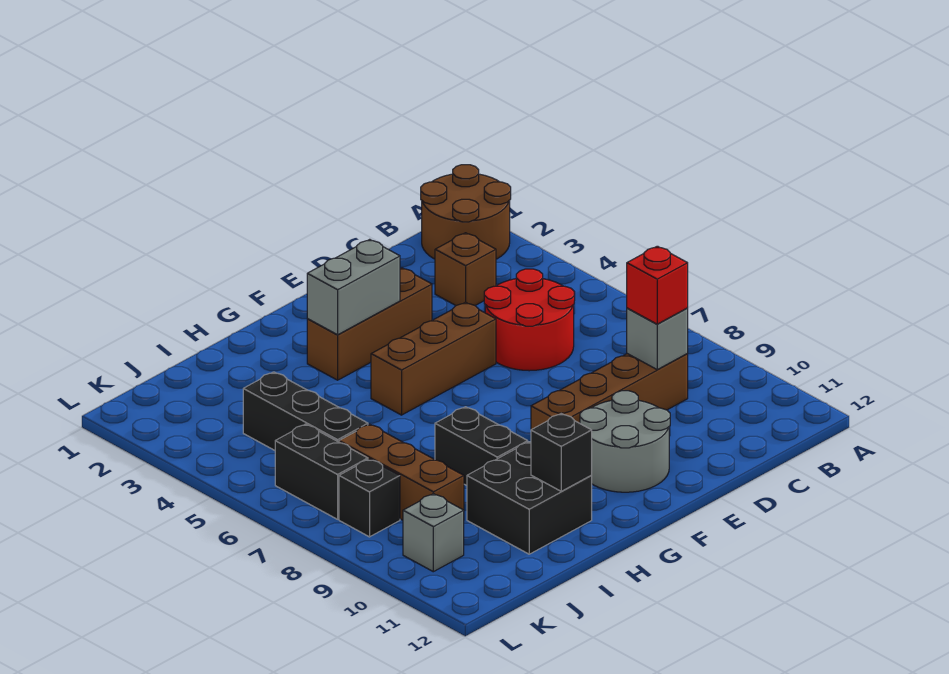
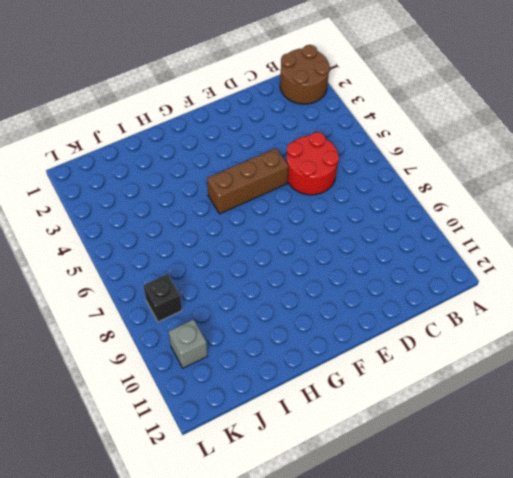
none -> brown 1x1 brick [435,233,496,305]
none -> brown 1x4 brick [531,354,688,430]
none -> brown 1x3 brick [307,268,432,380]

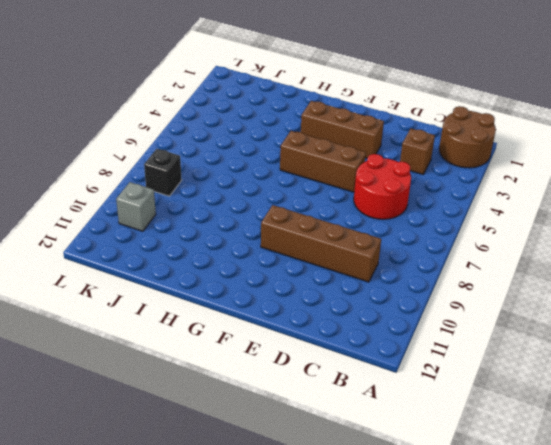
none -> grey 2x2 round brick [580,391,670,492]
none -> black 1x2 brick [435,407,528,485]
none -> black 2x2 brick [467,442,592,554]

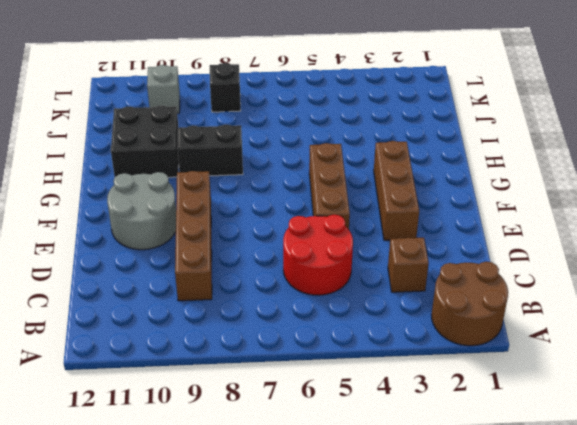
none -> black 1x3 brick [243,372,368,450]
none -> brown 1x3 brick [339,424,464,520]
none -> black 1x2 brick [275,424,368,519]

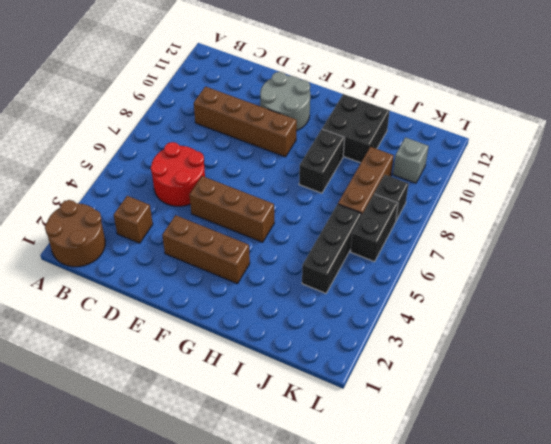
none -> grey 1x1 brick [627,308,688,369]
none -> grey 1x2 brick [307,239,400,335]
none -> black 1x1 brick [531,414,592,491]

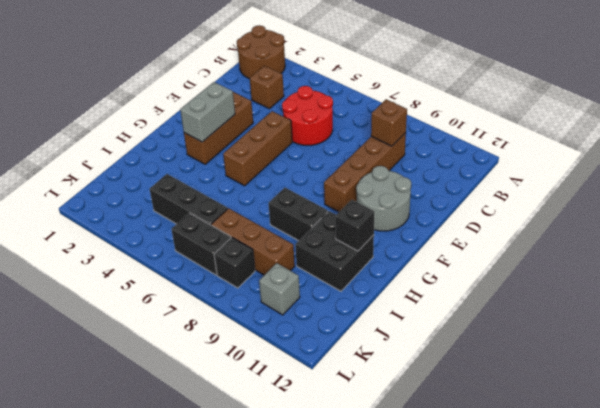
brown 1x1 brick [371,99,407,146] -> grey 1x1 brick [627,308,688,369]
none -> red 1x1 brick [627,246,688,324]

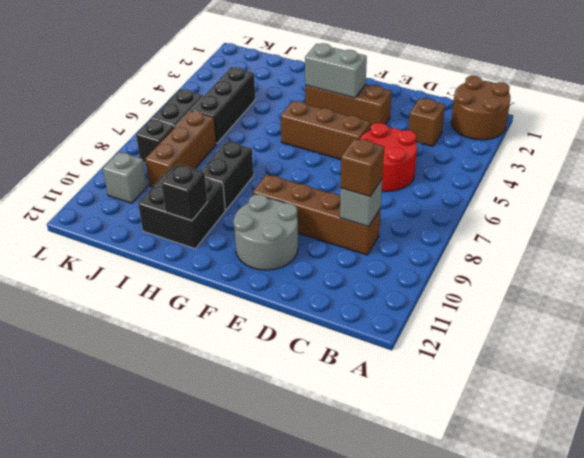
brown 1x1 brick [341,138,384,196] -> red 1x1 brick [627,246,688,324]

